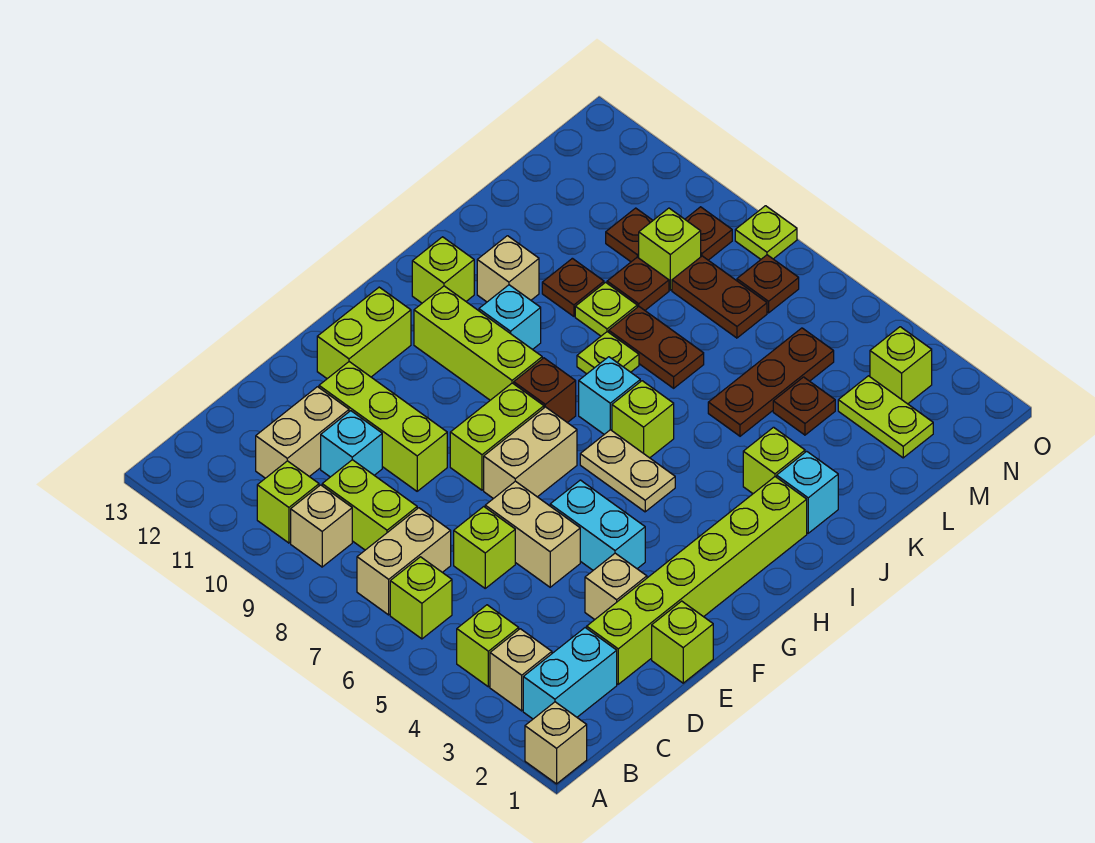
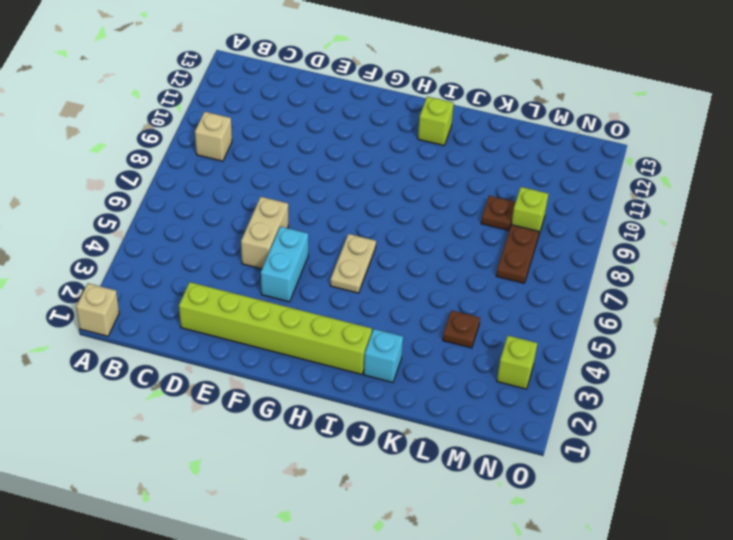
none -> cyan 1x2 brick [523,628,617,719]
none -> tan 1x1 brick [490,629,552,711]
none -> lime 1x1 brick [457,605,519,687]
none -> lime 1x1 brick [390,557,452,639]

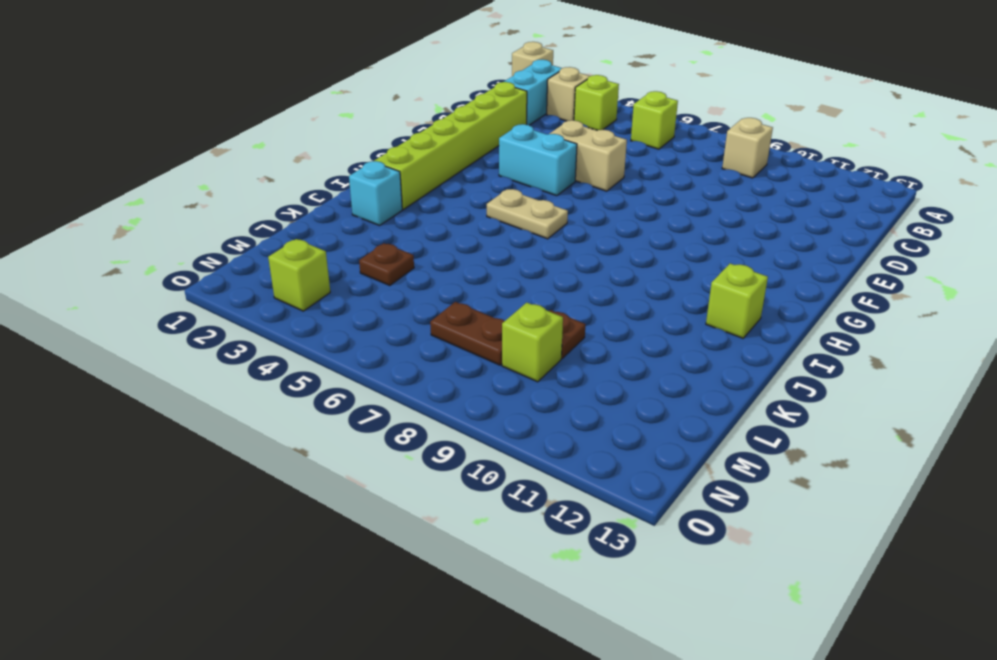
none -> tan 1x2 brick [357,508,451,615]
none -> lime 1x1 brick [257,461,319,543]
none -> lime 1x2 brick [322,460,417,550]
none -> tan 1x2 brick [256,387,349,478]

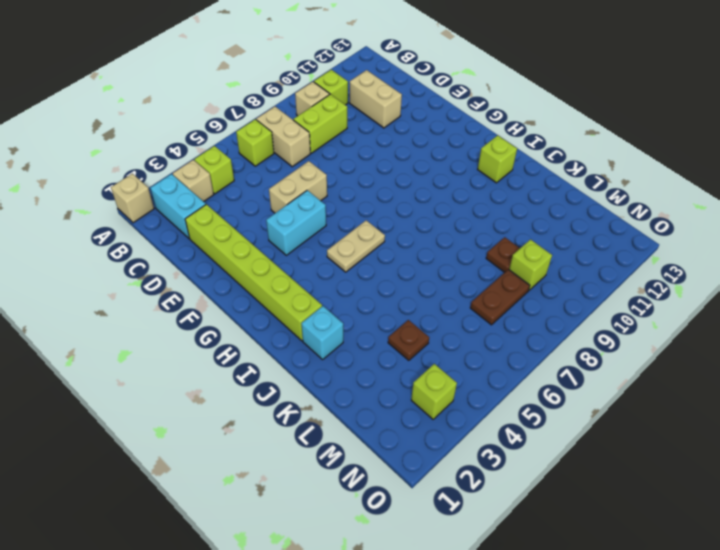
none -> lime 1x1 brick [454,507,515,588]
none -> cyan 1x1 brick [321,411,382,477]
none -> lime 1x1 brick [652,601,713,683]
none -> tan 1x1 brick [585,553,647,619]

